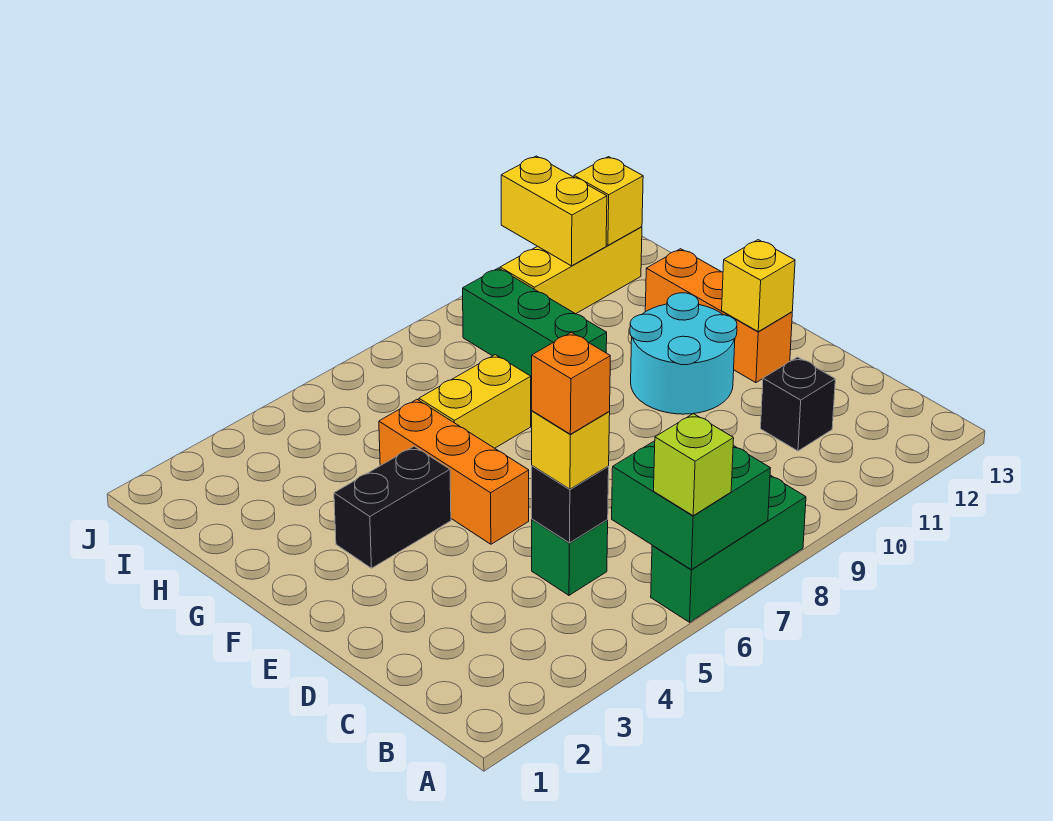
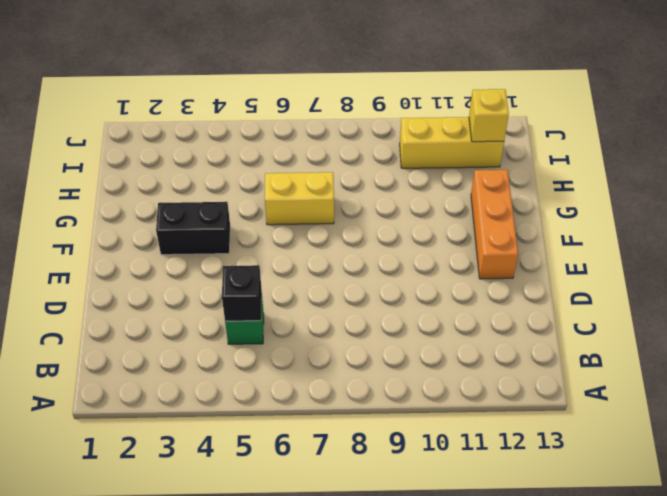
none -> green 1x3 brick [651,475,806,622]
none -> black 1x1 brick [761,357,835,451]
none -> orange 1x3 brick [379,400,529,544]

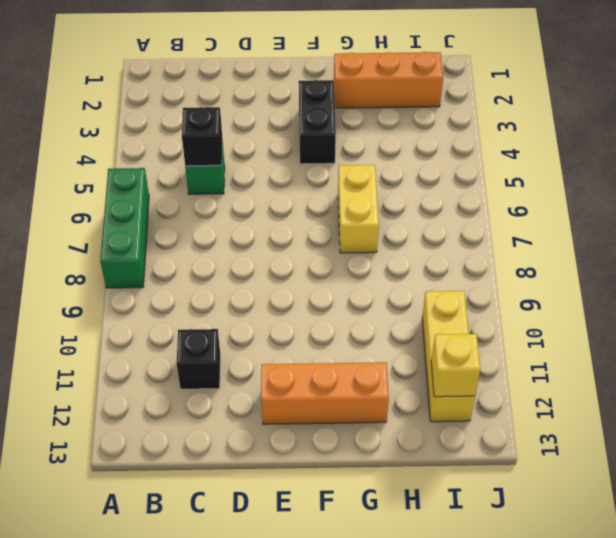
orange 1x3 brick [334,52,443,108] -> orange 1x3 brick moved to [379,400,529,544]
none -> cyan 2x2 round brick [630,293,737,414]
none -> green 1x3 brick [463,268,607,380]
none -> green 2x2 brick [612,441,770,570]

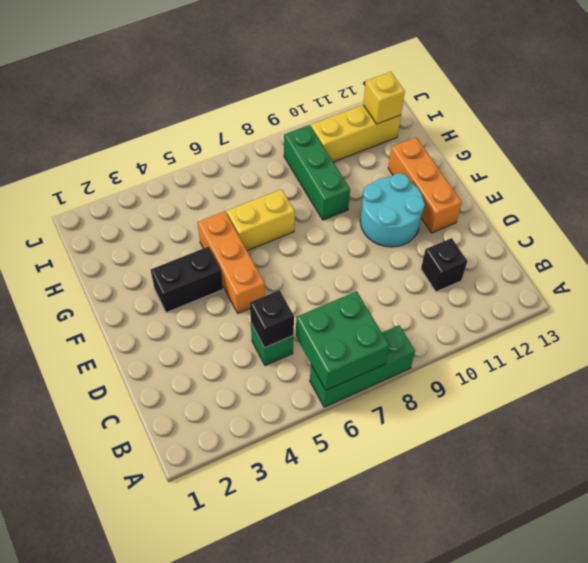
none -> yellow 1x1 brick [722,240,795,332]
none -> yellow 1x2 brick [501,156,607,266]
none -> lime 1x1 brick [654,414,734,516]

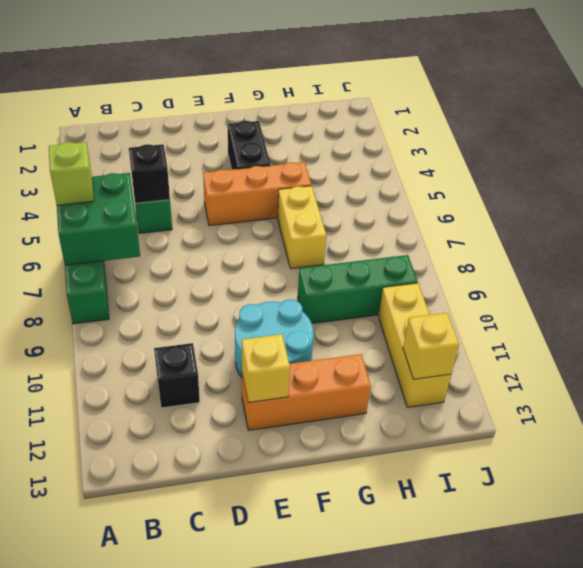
none -> yellow 1x2 brick [501,156,607,266]
none -> yellow 1x1 brick [532,411,610,489]
none -> orange 1x1 brick [532,332,610,434]

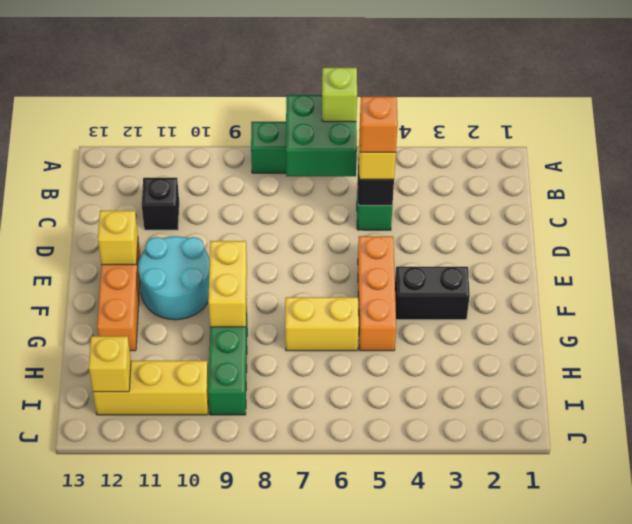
yellow 1x2 brick [208,241,247,327] -> yellow 1x2 brick moved to [501,156,607,266]

